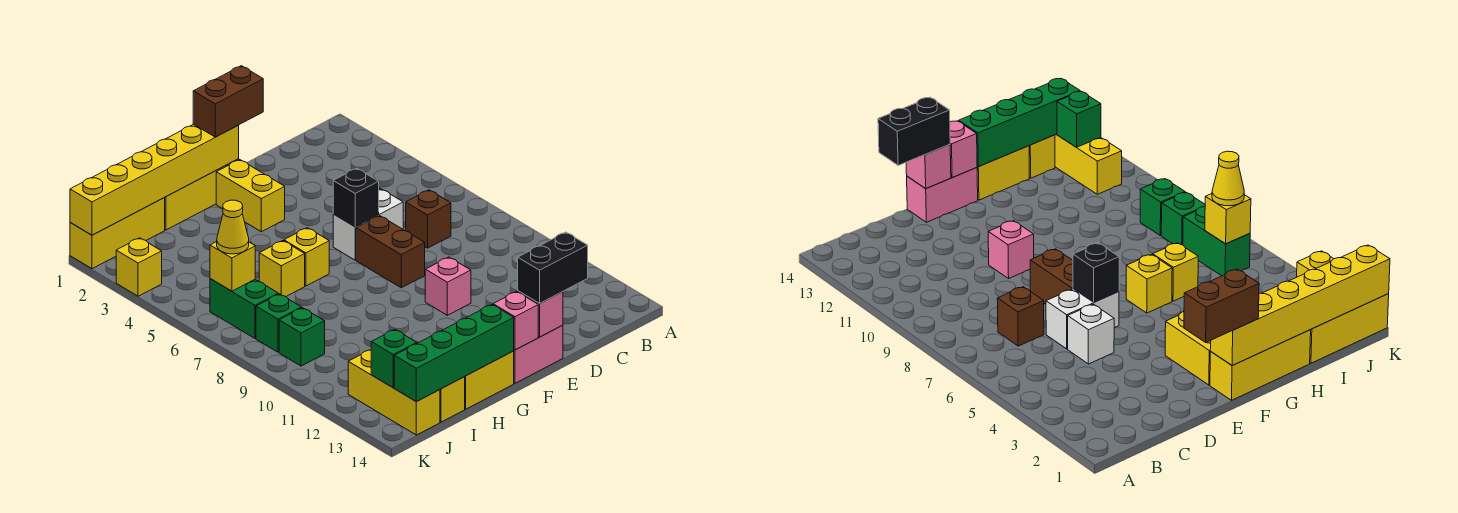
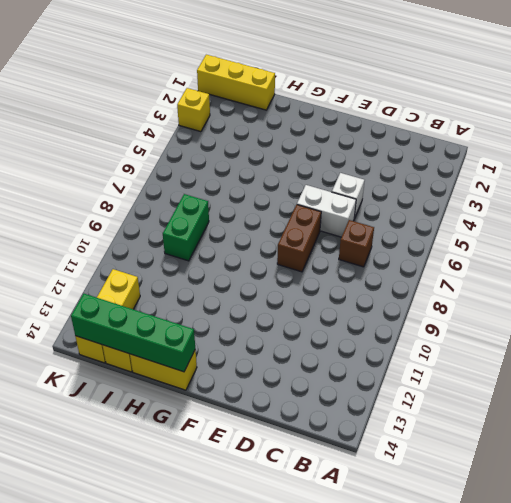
green 1x2 brick [163,194,209,261] -> green 1x2 brick moved to [210,279,278,338]
none -> pink 1x1 brick [425,257,471,315]
none -> pink 1x2 brick [514,325,563,383]
none -> yellow 1x3 brick [164,159,239,230]

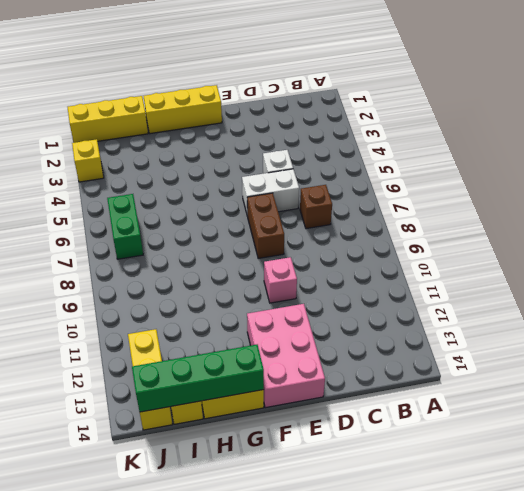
pink 2x3 brick [247,304,325,408] -> pink 1x2 brick [514,325,563,383]
none -> yellow 1x2 brick [216,160,285,232]
none -> yellow 1x1 brick [284,228,329,286]
none -> yellow 1x1 brick [259,241,305,296]

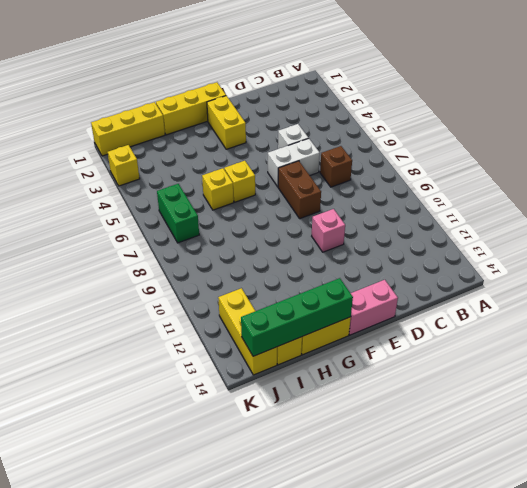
none -> green 1x1 brick [256,294,302,352]
none -> green 1x1 brick [279,308,325,366]
none -> black 1x1 brick [333,168,379,227]

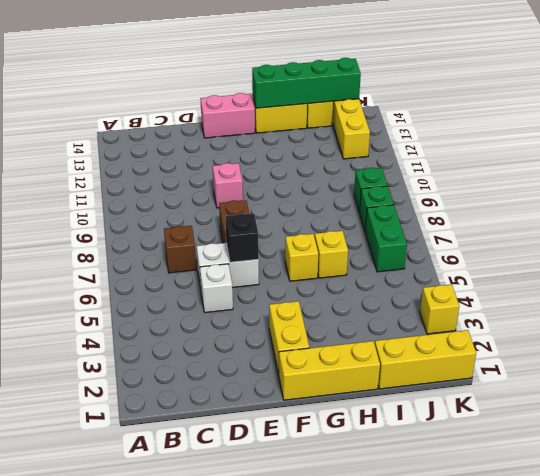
none -> pink 1x1 brick [518,291,563,337]
none -> yellow 1x6 brick [70,124,239,235]
none -> pink 1x1 brick [493,292,538,350]

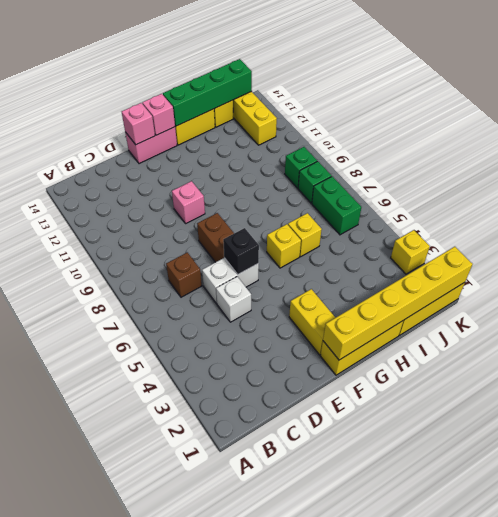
none -> yellow 1x1 brick [210,242,255,291]
none -> green 1x1 brick [371,329,417,388]
none -> black 1x2 brick [518,232,588,304]

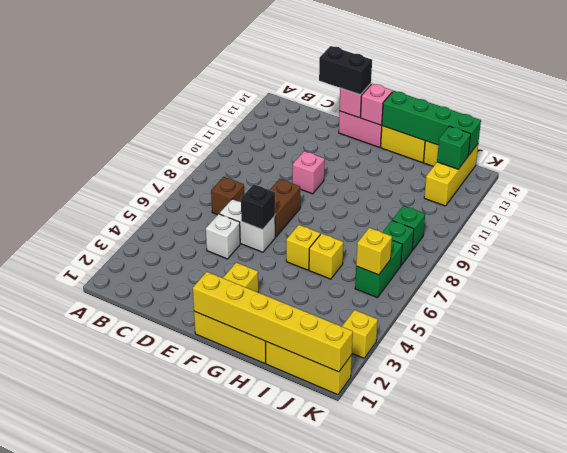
none -> brown 1x2 brick [193,66,263,137]
none -> yellow 1x1 cone [217,200,249,254]

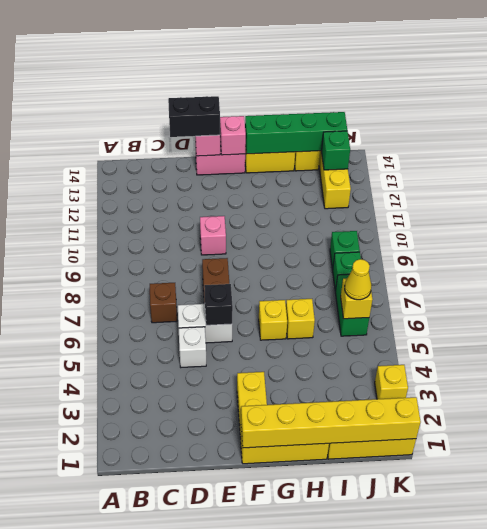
none -> brown 1x2 brick [193,66,263,137]

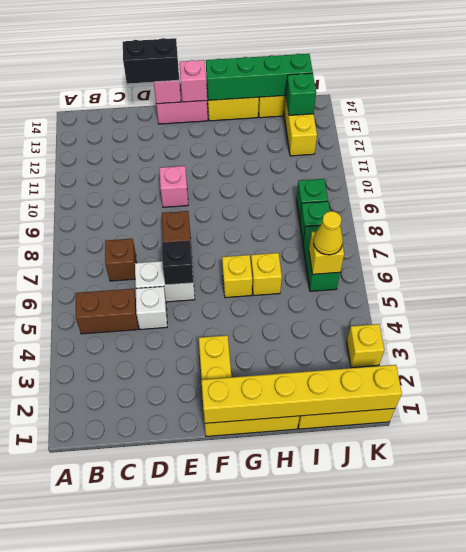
brown 1x2 brick [76,289,138,334] -> brown 1x2 brick moved to [193,66,263,137]

